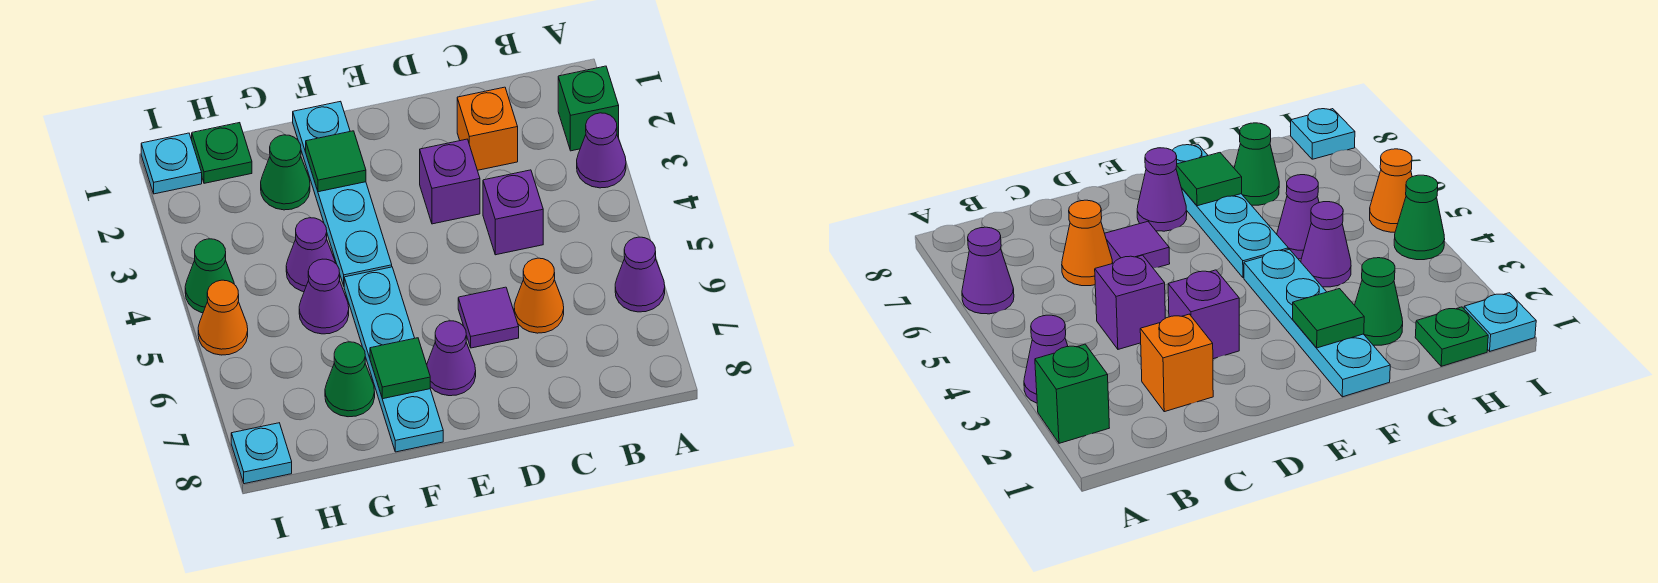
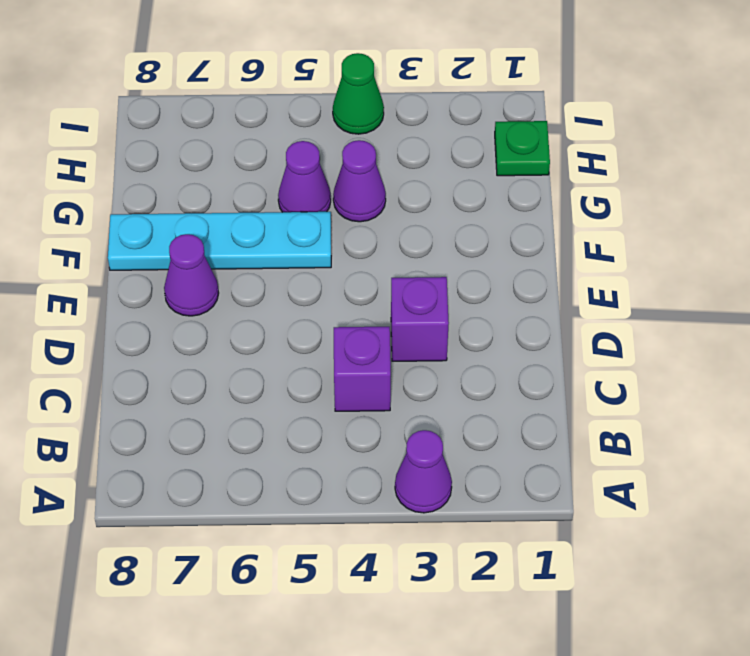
none -> green 1x1 brick [558,66,619,151]
none -> purple 1x1 cone [615,237,665,312]
none -> orange 1x1 brick [457,87,518,170]

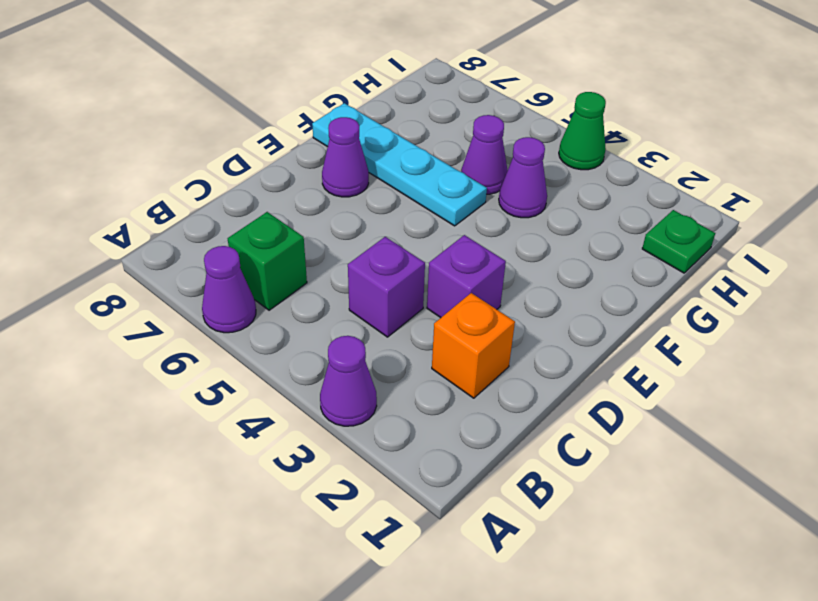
green 1x1 brick [228,212,307,310] -> green 1x1 brick moved to [558,66,619,151]
none -> orange 1x1 cone [514,258,564,333]
none -> purple 1x1 tile [458,287,519,348]
none -> cyan 1x4 plate [293,101,392,286]

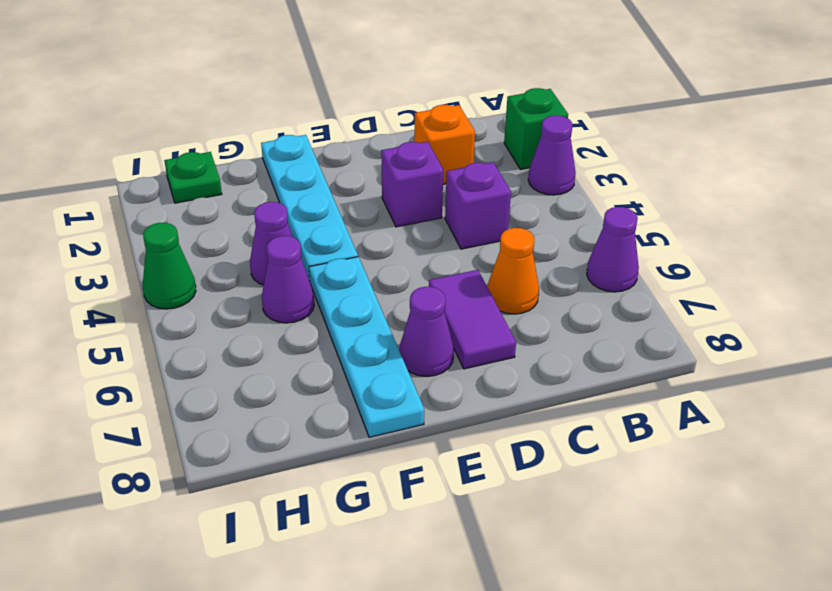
purple 1x2 tile [429,270,516,369] -> purple 1x1 tile [458,287,519,348]
none -> green 1x1 cone [261,135,310,210]
none -> green 1x1 cone [325,342,375,417]
none -> cyan 1x1 plate [141,133,202,194]

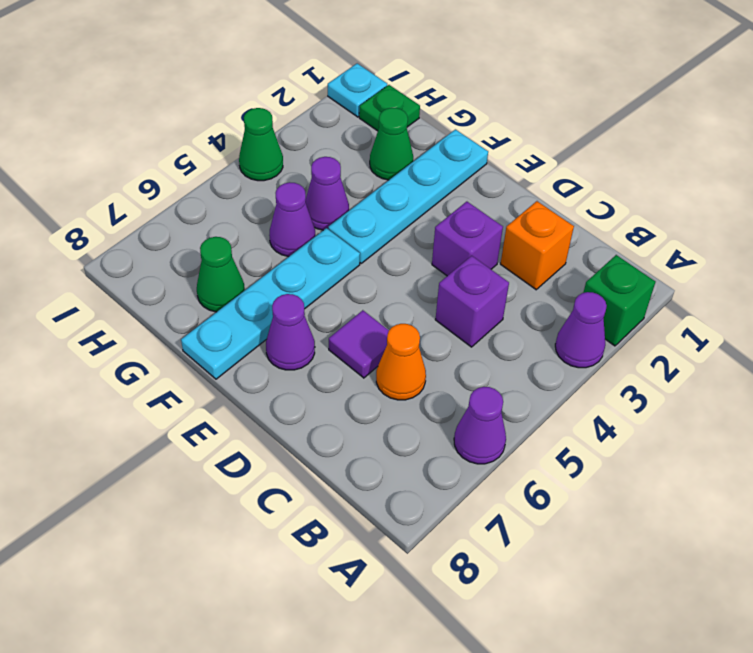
none -> orange 1x1 cone [198,280,248,355]
none -> cyan 1x1 plate [231,423,292,484]
none -> green 1x1 tile [306,131,366,192]

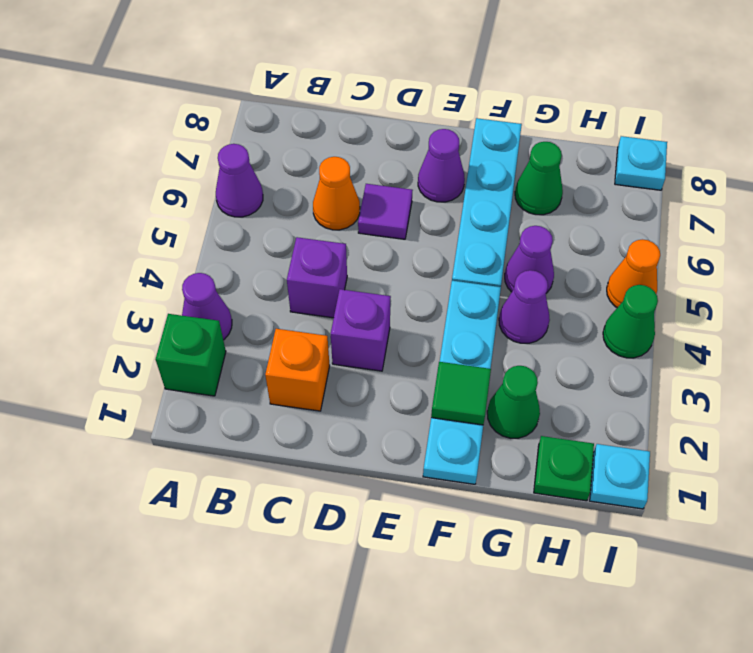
none -> green 1x1 tile [370,338,430,399]

